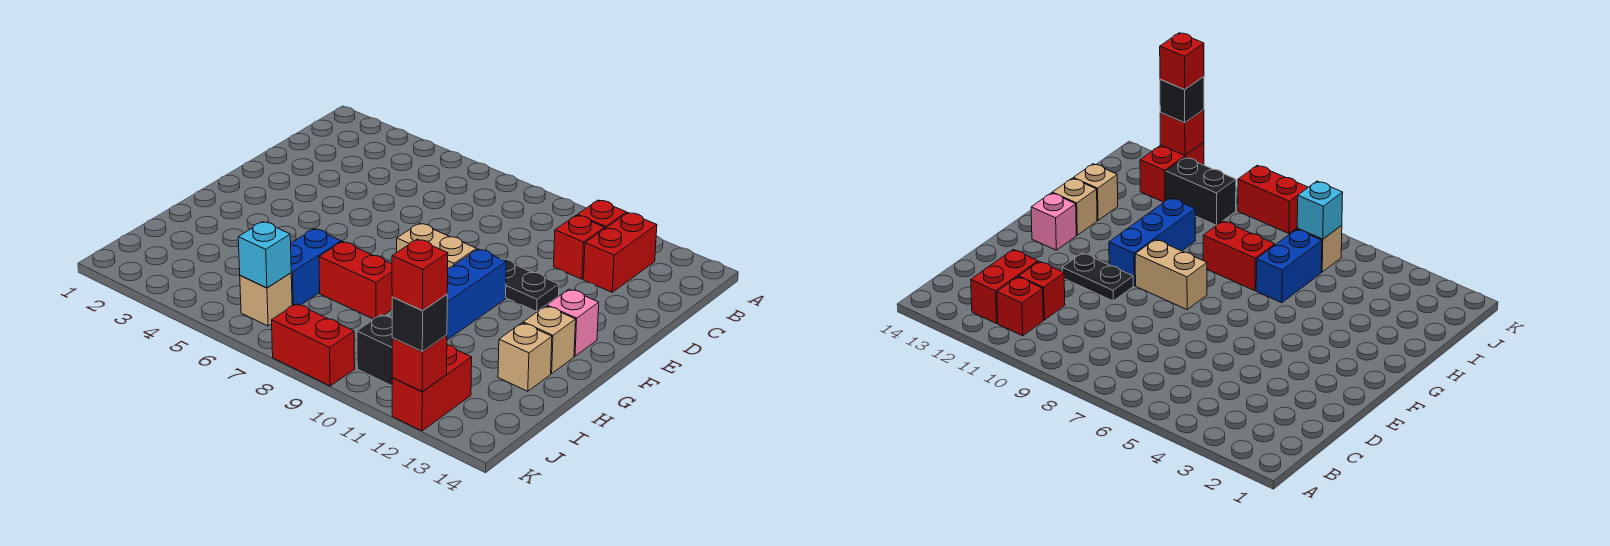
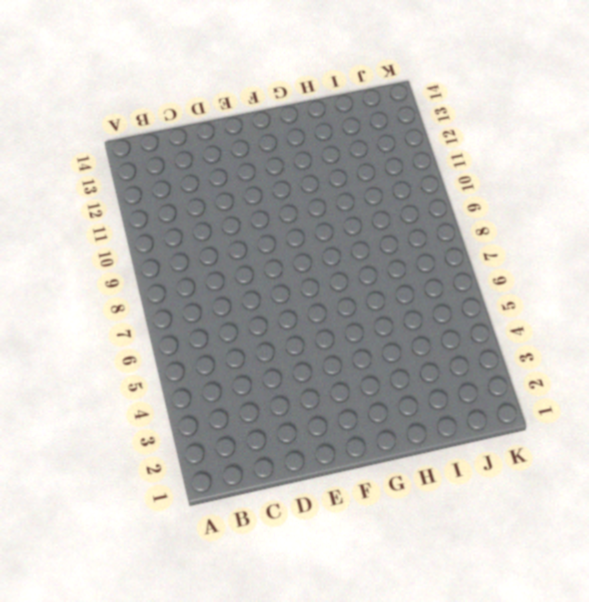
none -> red 1x1 brick [577,200,627,228]
none -> red 1x2 brick [583,213,657,292]
none -> red 1x1 brick [554,215,605,279]

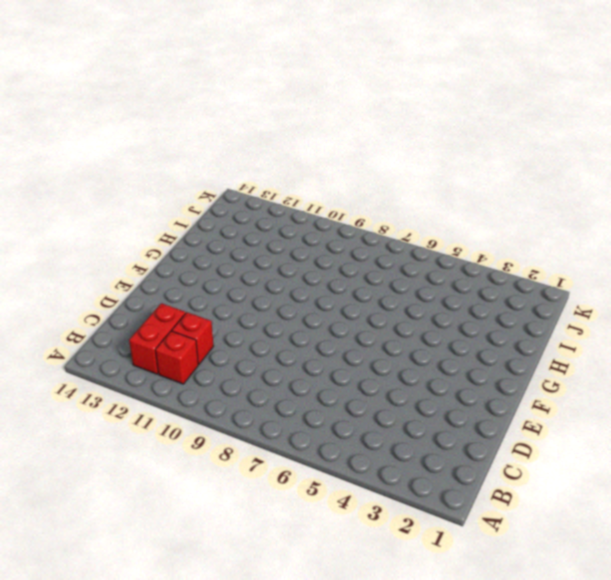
none -> black 1x2 plate [500,258,559,312]
none -> tan 1x2 brick [397,223,477,268]
none -> blue 1x3 brick [447,249,506,340]

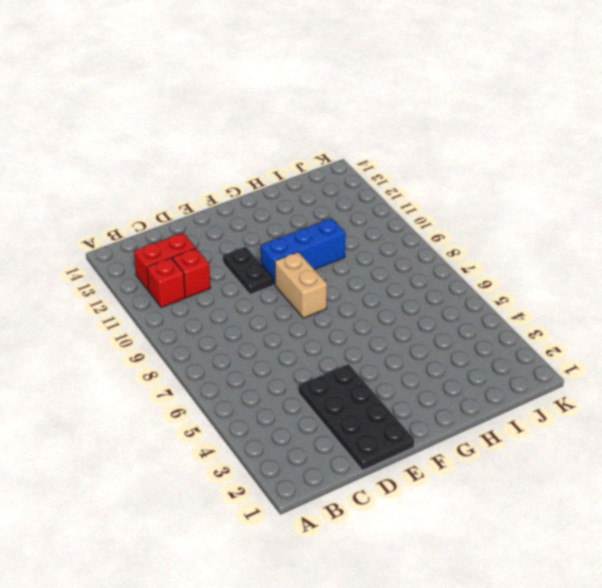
black 2x4 plate [299,364,414,471] -> none
none -> pink 1x1 brick [547,289,599,356]
none -> tan 1x1 brick [523,306,576,374]
none -> blue 1x2 brick [291,229,341,306]

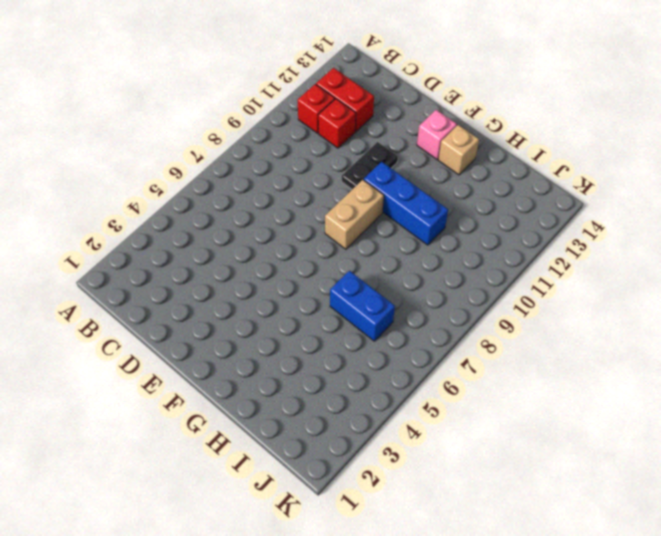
none -> red 1x2 brick [319,242,392,319]
none -> tan 1x1 brick [498,323,552,391]
none -> tan 1x1 brick [240,273,292,326]

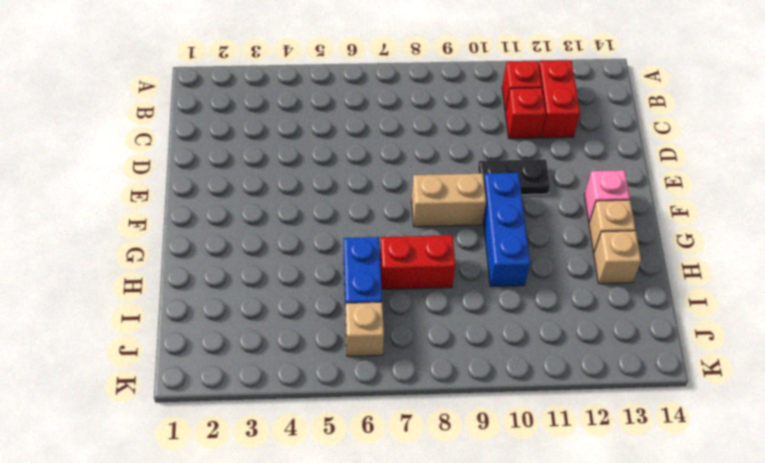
none -> black 1x2 brick [357,315,392,386]
none -> red 1x2 brick [392,345,472,431]
none -> red 1x2 brick [272,304,355,386]

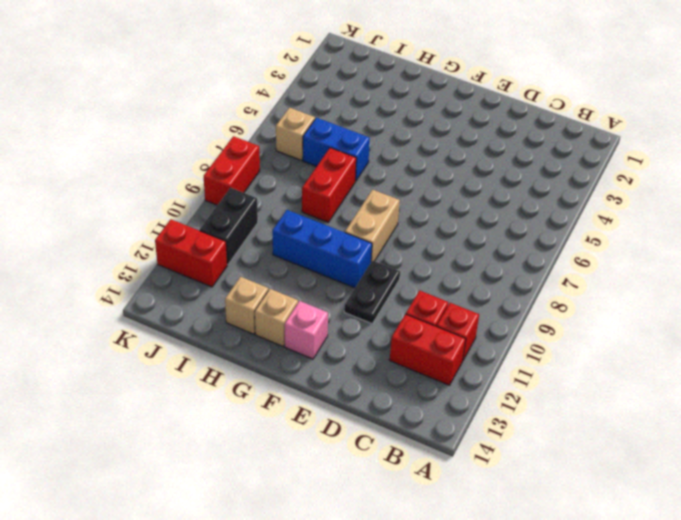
none -> cyan 1x1 brick [238,222,291,288]
none -> red 1x1 brick [392,335,447,392]
none -> black 1x1 brick [392,294,447,352]

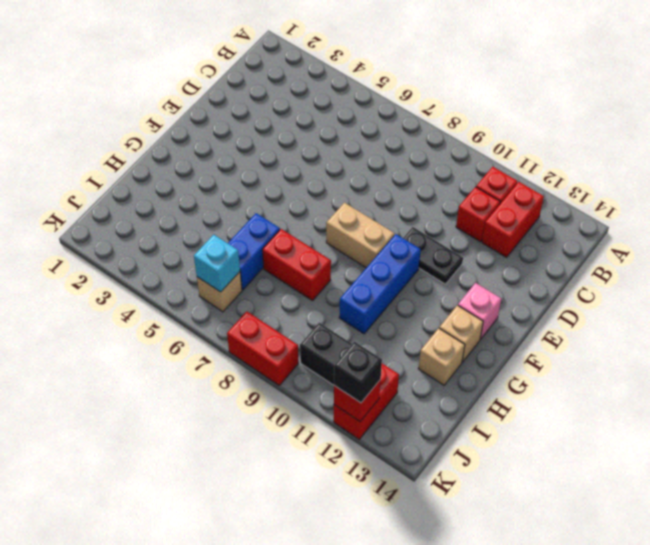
none -> red 1x1 brick [392,239,448,311]

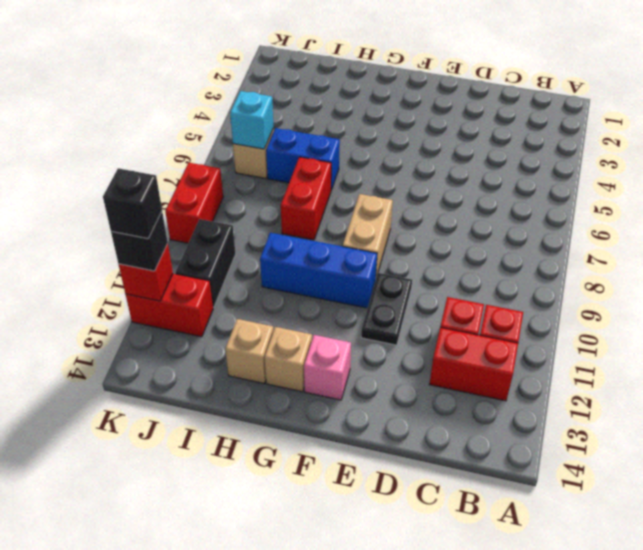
black 1x1 brick [103,168,162,239] -> red 1x1 brick [392,239,448,311]

